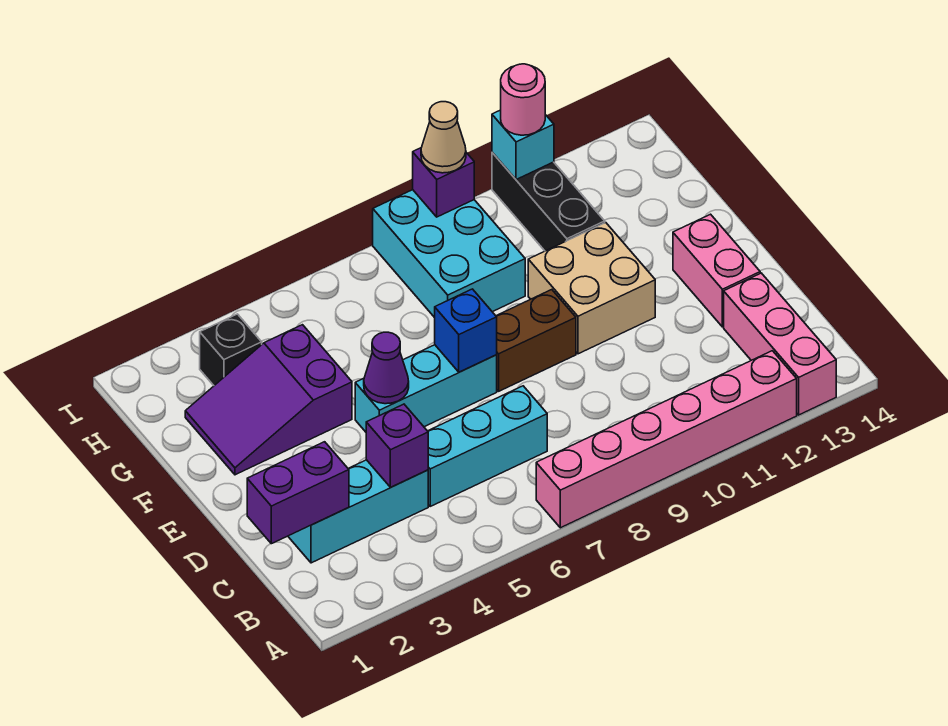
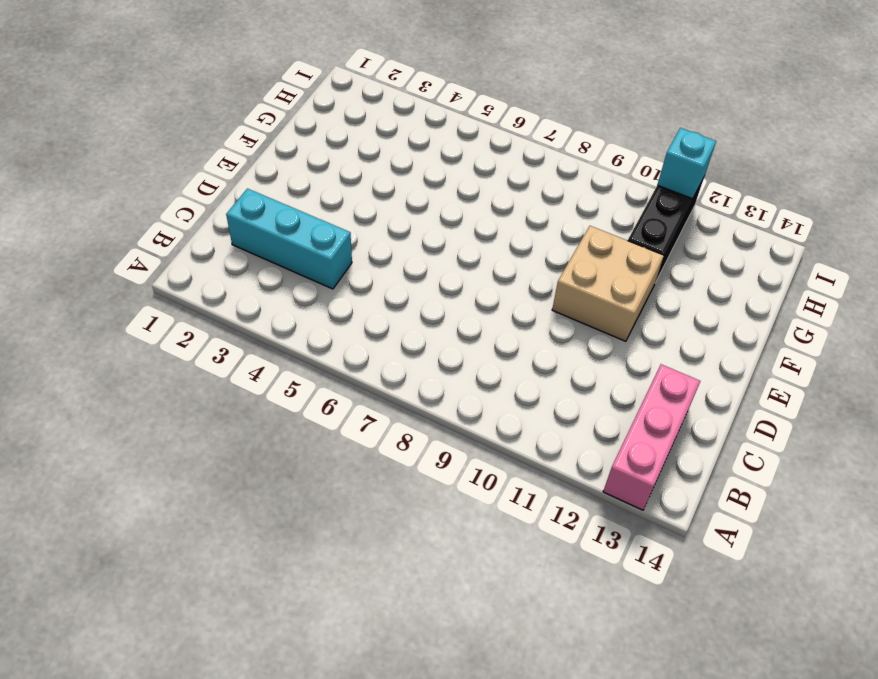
none -> pink 1x6 brick [536,351,797,528]
none -> cyan 1x3 brick [428,386,547,506]
none -> pink 1x2 brick [673,214,760,327]

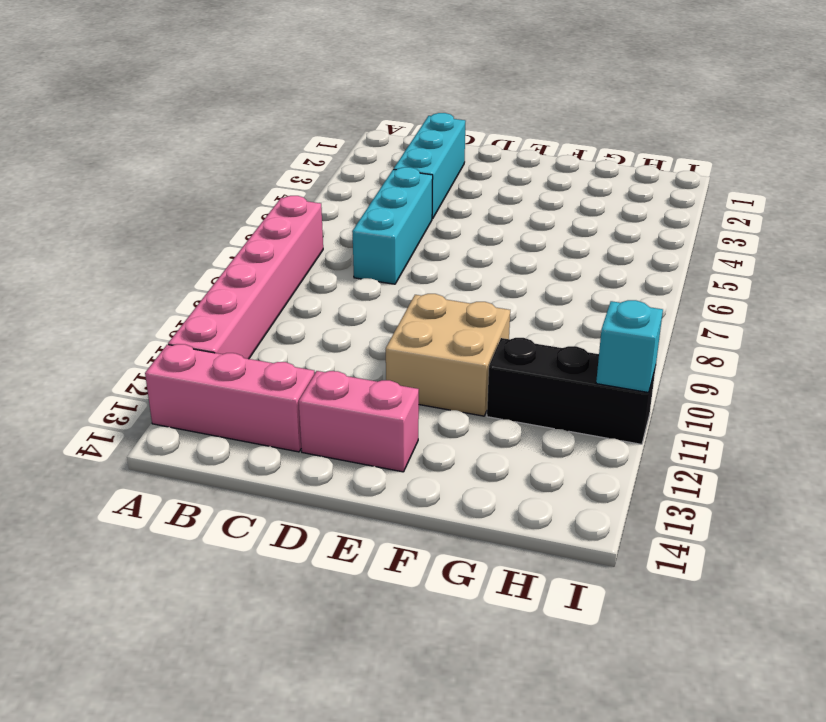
none -> cyan 1x3 brick [355,345,497,432]
none -> brown 1x2 brick [496,290,576,391]
none -> purple 2x3 slope [185,325,352,475]

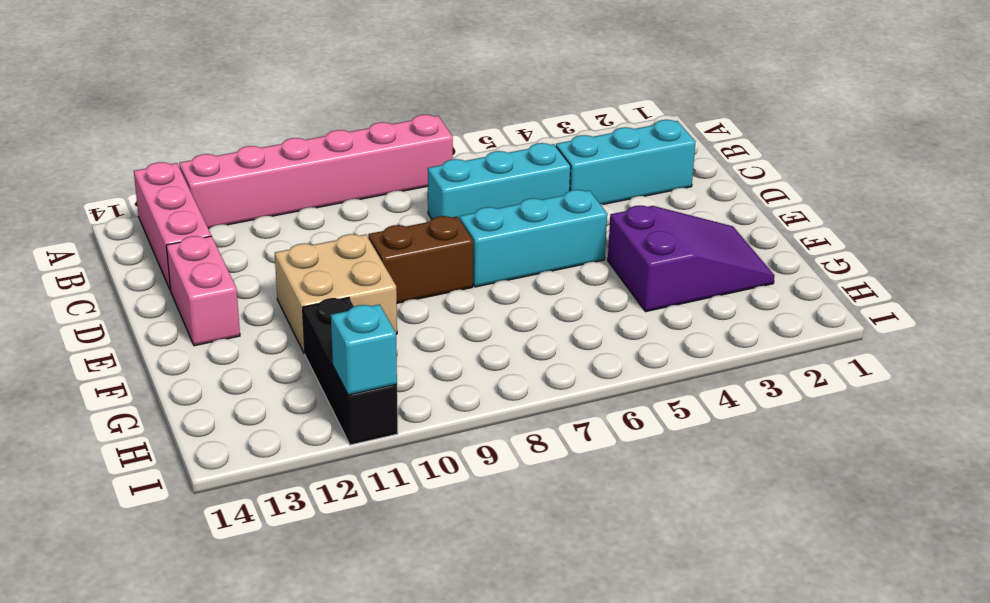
none -> cyan 2x3 brick [373,190,525,318]
none -> black 1x1 brick [200,314,262,385]
none -> purple 1x2 brick [247,442,349,544]

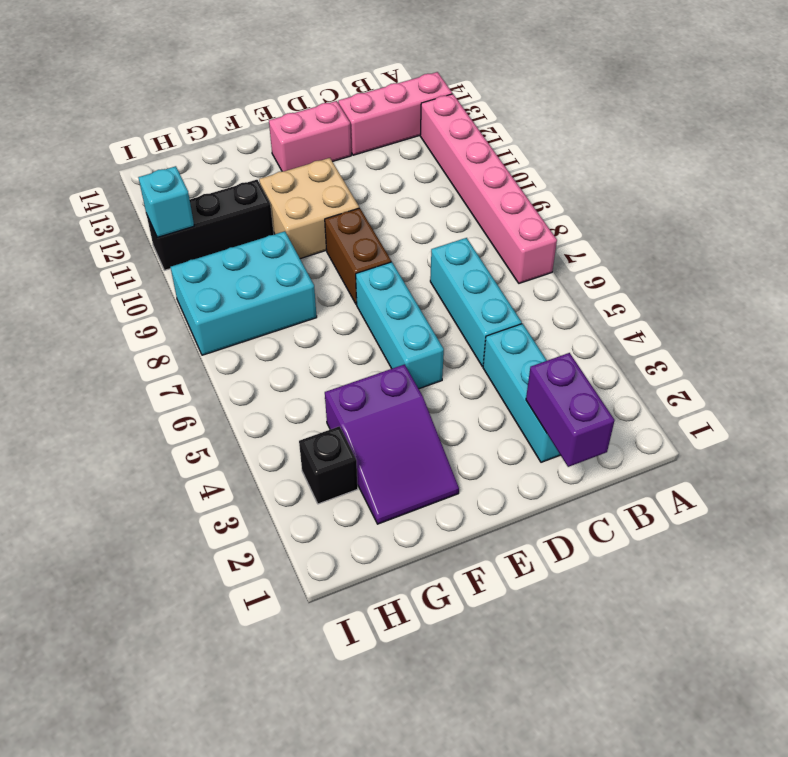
none -> purple 1x1 brick [366,404,428,487]
none -> purple 1x1 cone [364,332,409,404]
none -> blue 1x1 brick [435,289,497,372]

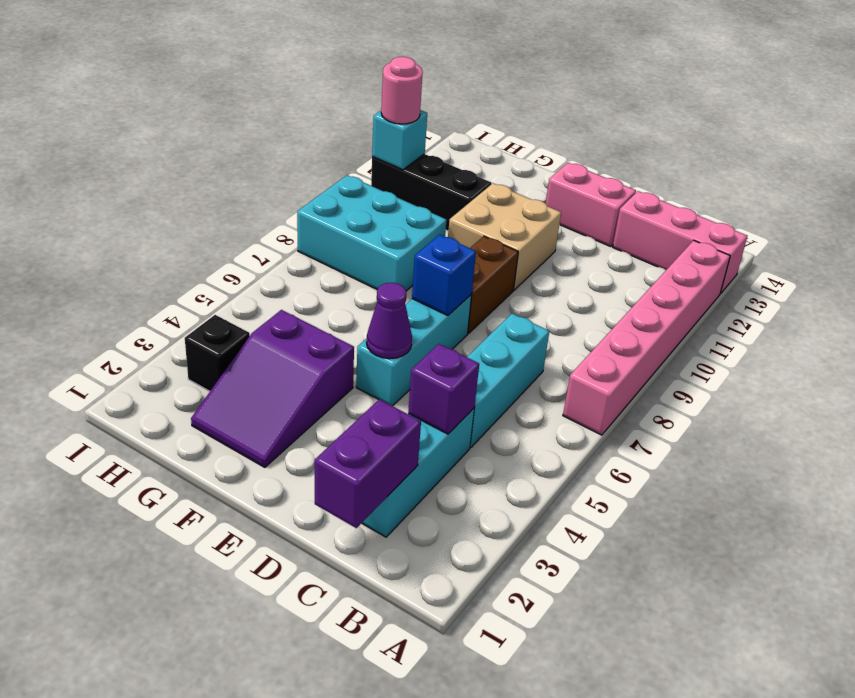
none -> purple 1x1 brick [413,148,474,217]
none -> tan 1x1 cone [421,102,466,173]

